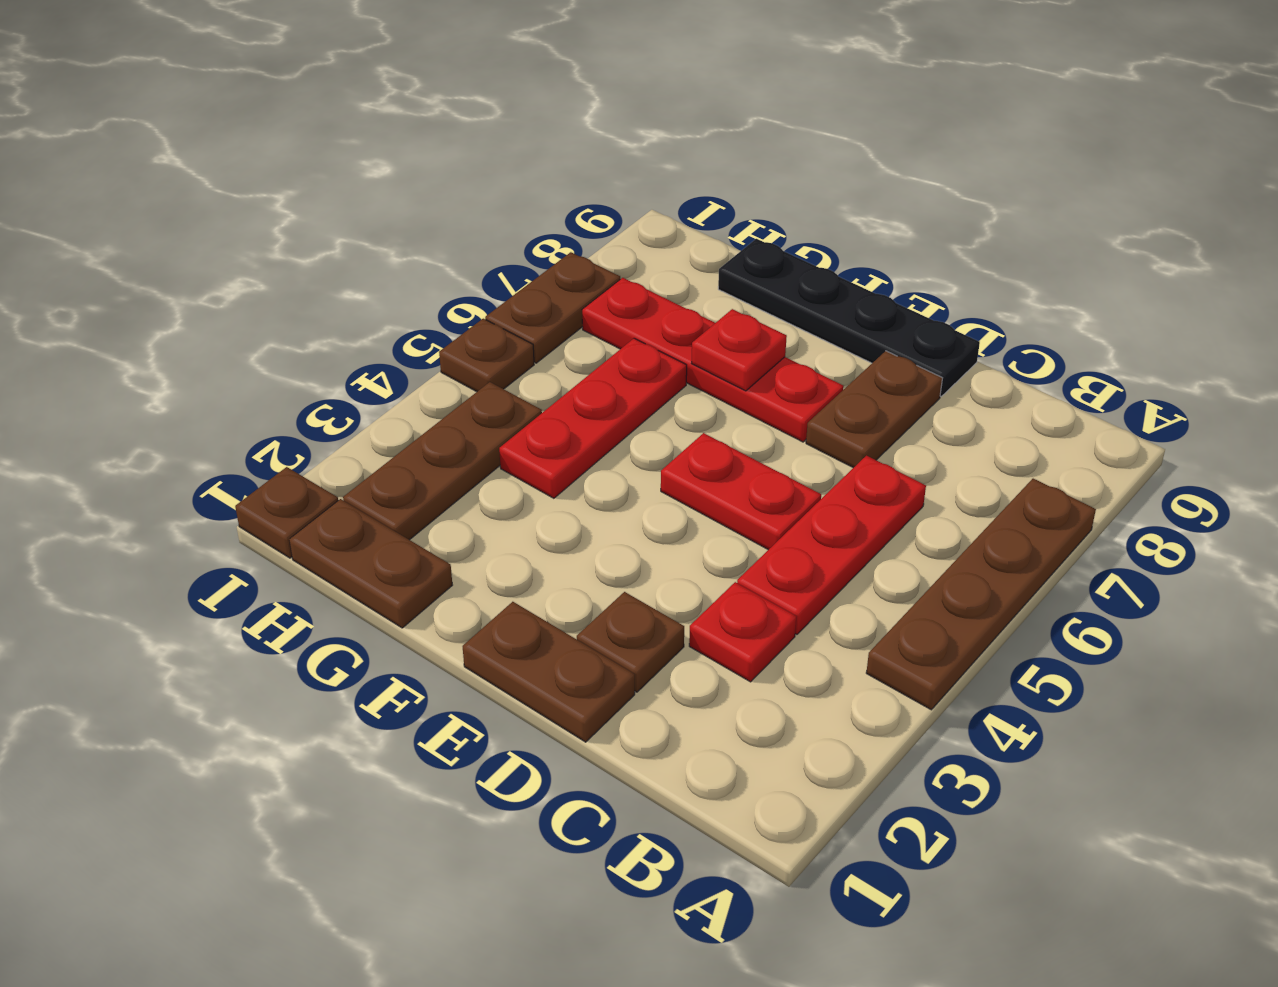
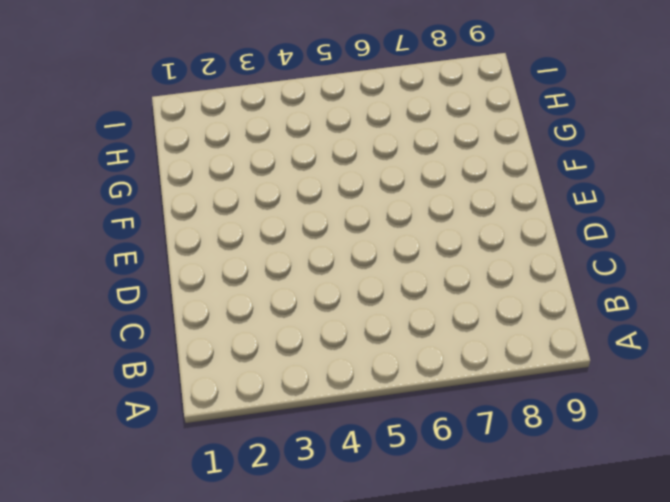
none -> brown 1x4 plate [866,479,1096,710]
none -> red 1x1 plate [689,582,796,682]
none -> red 1x3 plate [737,456,926,634]

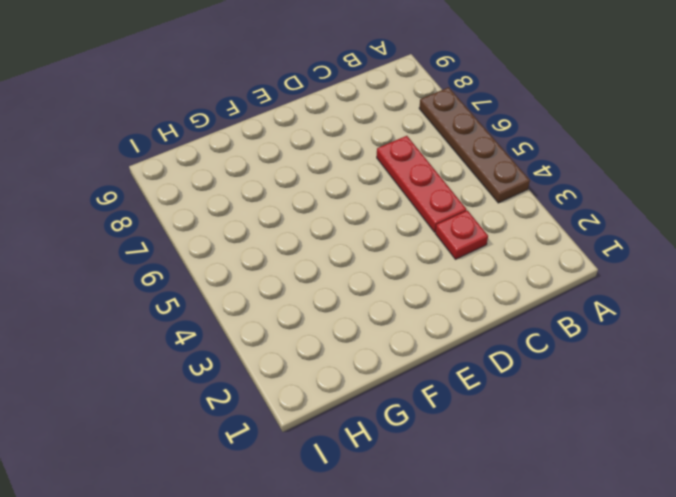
none -> brown 1x2 plate [463,602,635,742]
none -> brown 1x1 plate [577,592,684,692]
none -> red 1x2 plate [661,433,821,550]

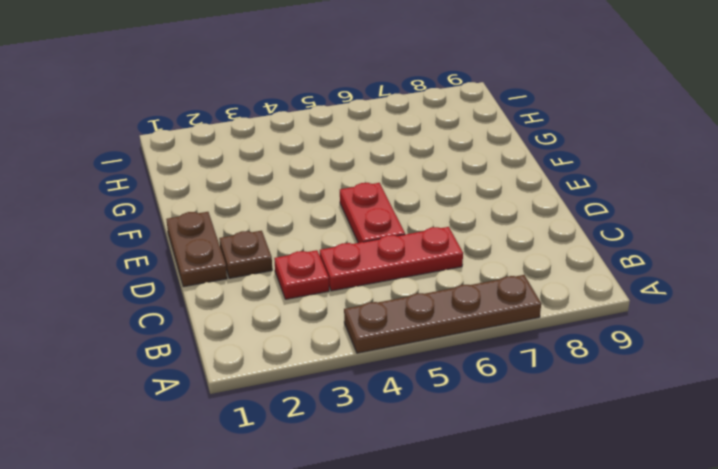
none -> brown 1x2 plate [806,351,942,468]
none -> black 1x4 plate [718,239,980,396]
none -> red 1x4 plate [582,278,844,442]

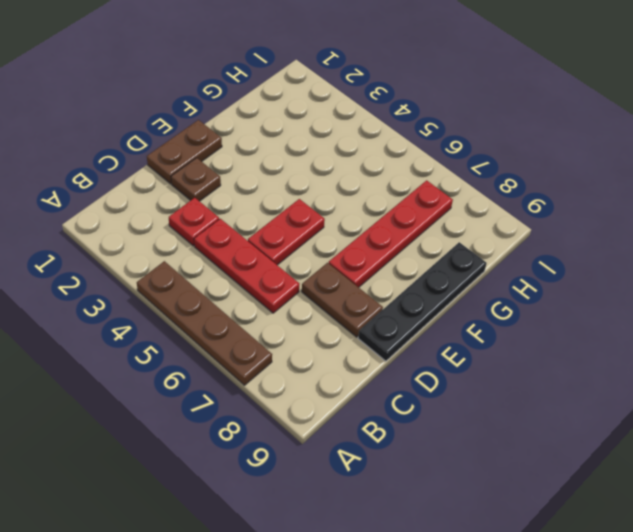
none -> brown 1x2 plate [289,499,452,628]
none -> red 1x3 plate [499,338,687,498]
none -> brown 1x3 plate [343,382,542,540]

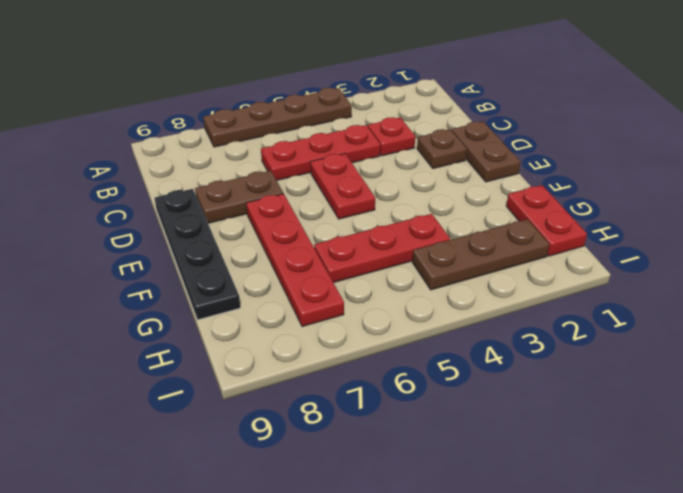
red 1x2 plate [506,185,587,256] -> brown 1x2 plate [289,499,452,628]
none -> brown 1x1 plate [235,467,338,558]
none -> brown 1x1 plate [439,319,534,392]
none -> brown 1x2 plate [485,252,620,363]

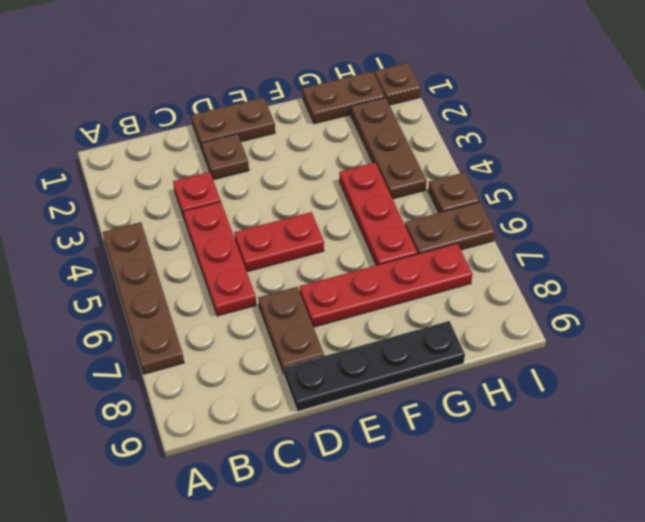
brown 1x2 plate [405,202,495,254] -> brown 1x2 plate turned to [485,252,620,363]
none -> red 1x1 plate [691,309,787,391]

